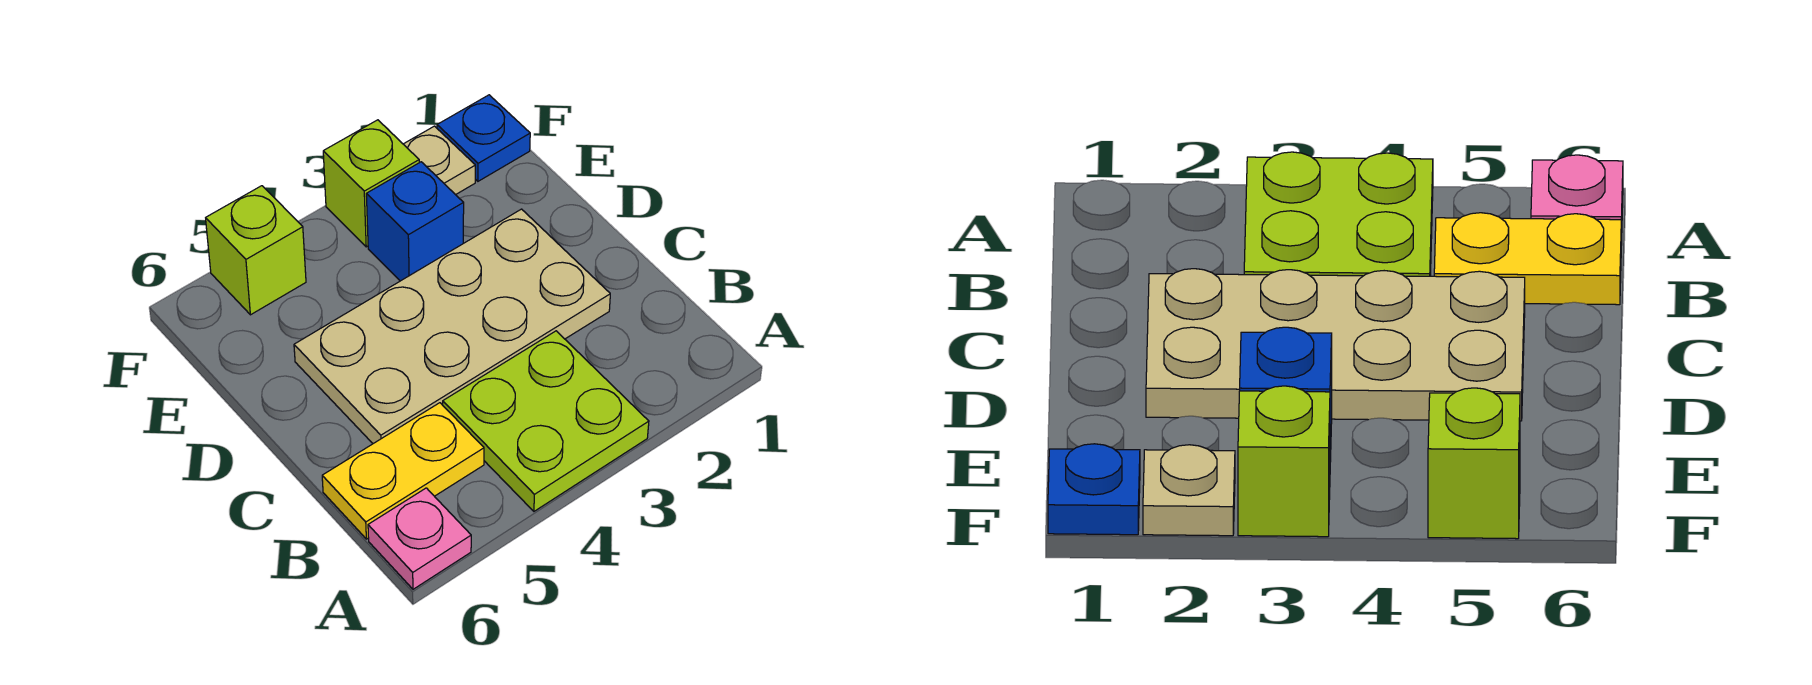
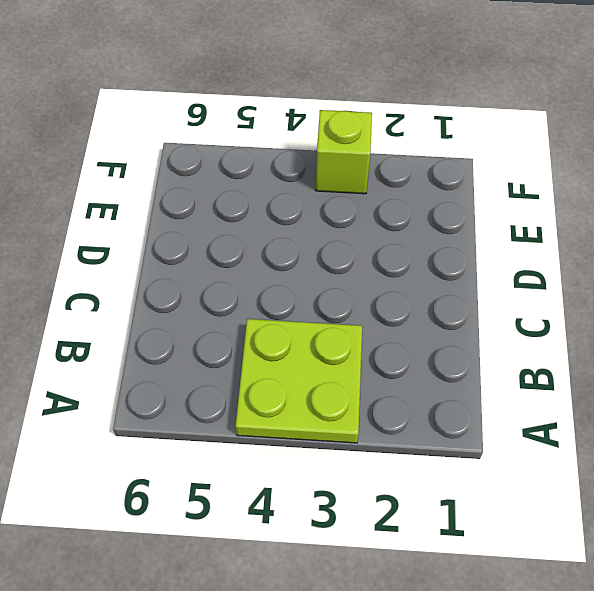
none -> pink 1x1 plate [368,488,471,589]
none -> yellow 1x2 plate [322,403,484,539]

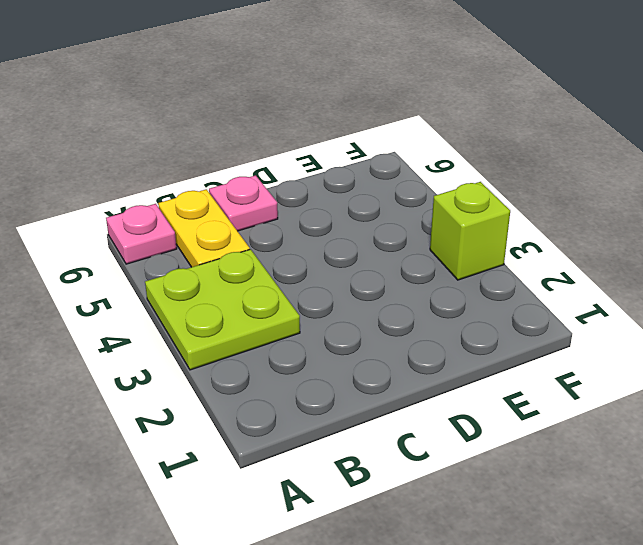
pink 1x1 plate [209,175,278,231] -> none
none -> tan 2x4 plate [294,209,610,444]
none -> blue 1x1 brick [366,162,464,281]

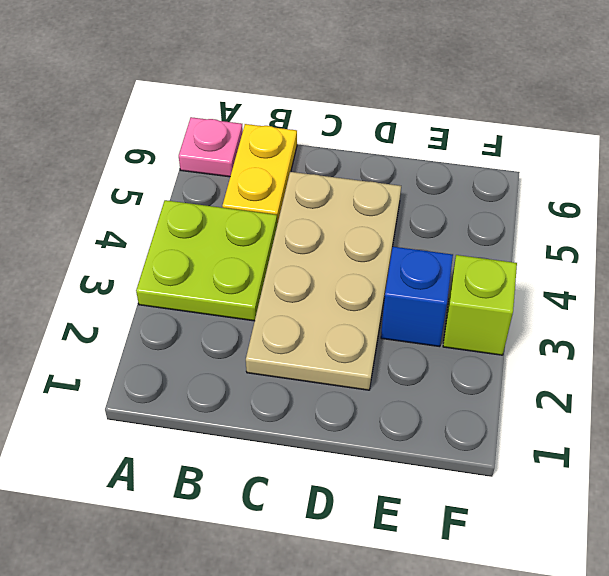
none -> blue 1x1 plate [437,95,530,181]
none -> tan 1x1 plate [404,126,475,195]

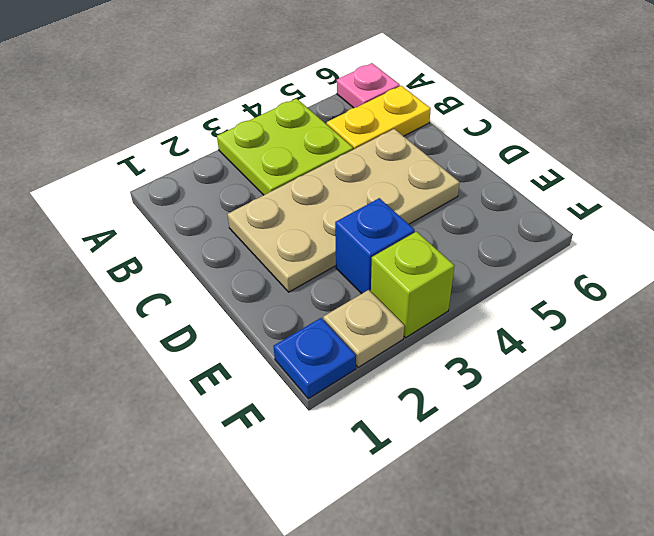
none -> lime 1x1 brick [206,186,306,315]

